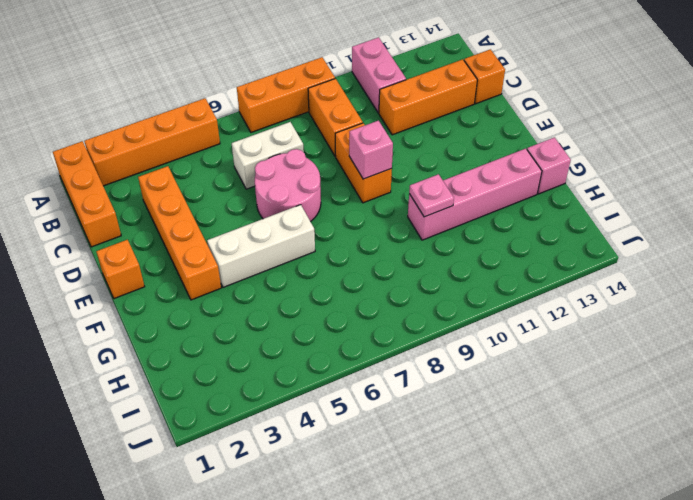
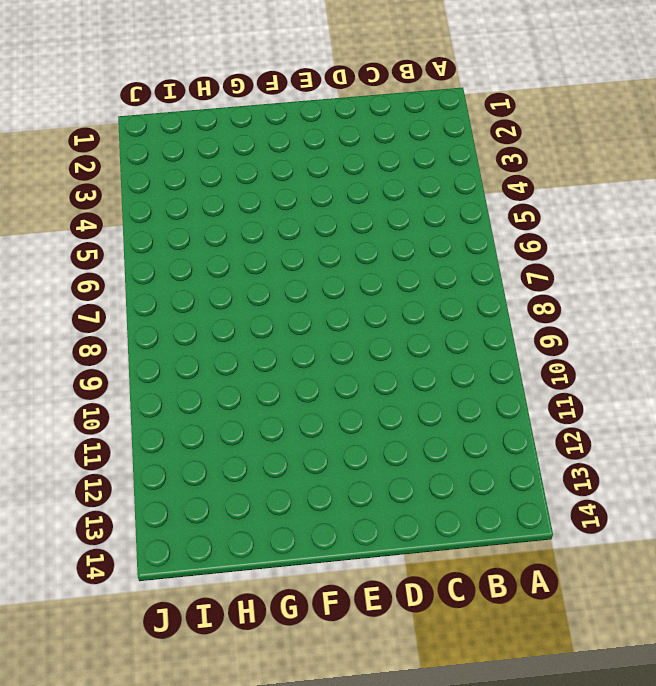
none -> orange 1x3 brick [53,141,121,247]
none -> orange 1x4 brick [84,98,220,186]
none -> orange 1x3 brick [237,57,335,132]

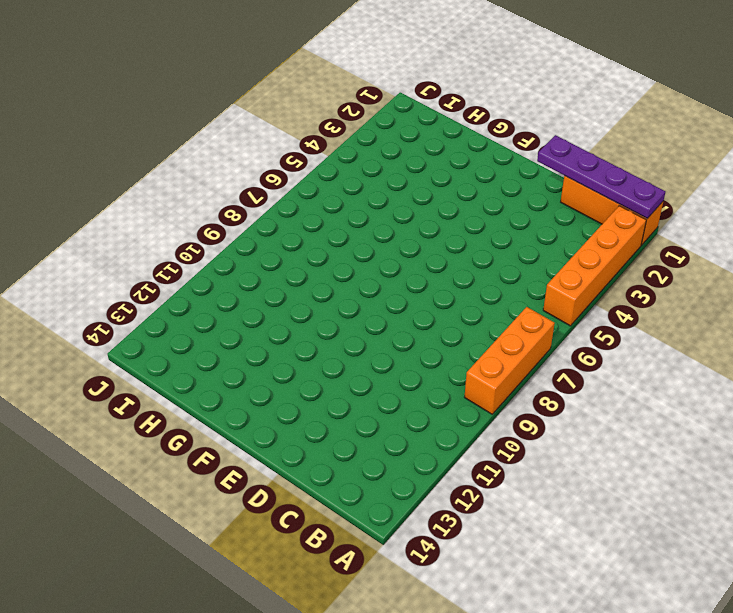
purple 1x4 plate [537,135,665,218] -> none
none -> pink 1x2 brick [352,37,406,113]
none -> orange 1x2 brick [308,79,363,156]
none -> orange 1x4 brick [138,166,221,300]

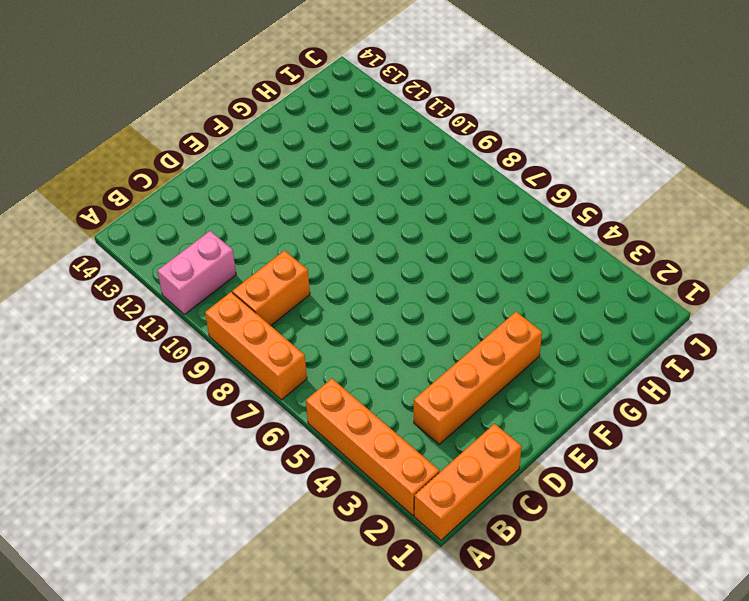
none -> white 1x2 brick [232,122,304,189]
none -> orange 1x3 brick [379,59,477,135]
none -> orange 1x1 brick [464,49,505,104]

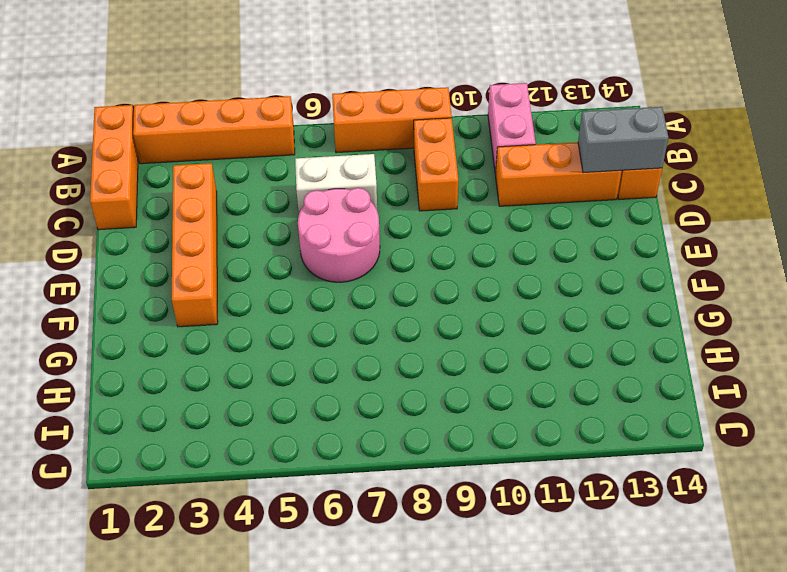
grey 1x2 brick [578,107,668,173] -> none
none -> orange 1x2 brick [335,123,392,203]
none -> orange 1x1 brick [96,240,145,299]
none -> white 1x3 brick [207,205,315,287]

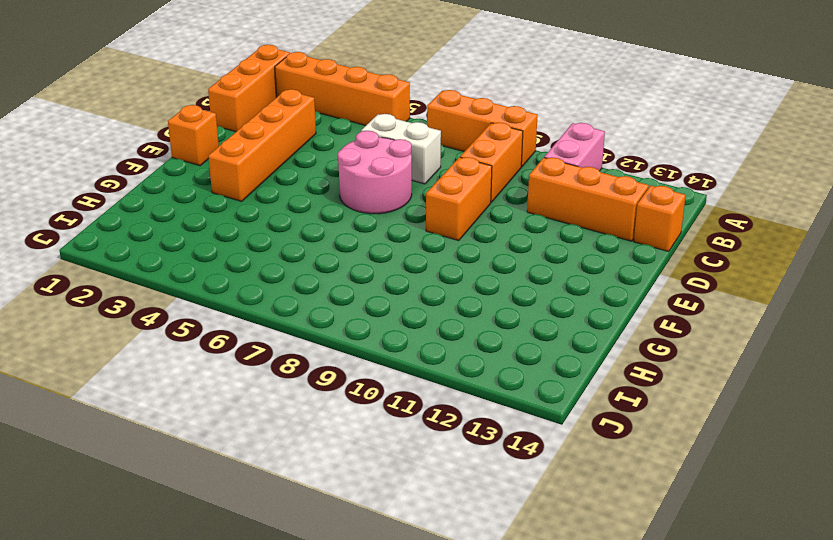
none -> white 1x3 brick [207,205,315,287]
none -> pink 1x4 brick [408,149,542,240]
none -> pink 1x1 brick [527,137,571,194]

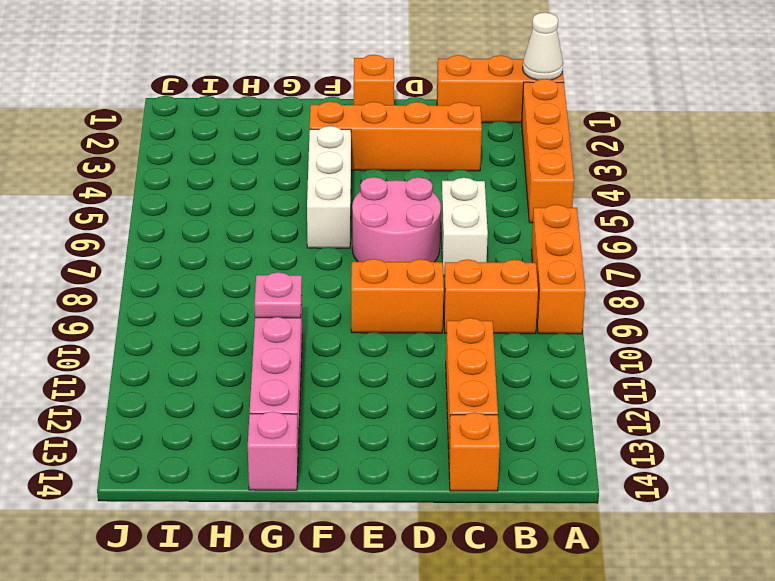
white 1x1 cone [523,13,563,80] -> none
none -> pink 1x2 brick [352,37,406,113]
none -> pink 1x1 brick [349,121,393,179]

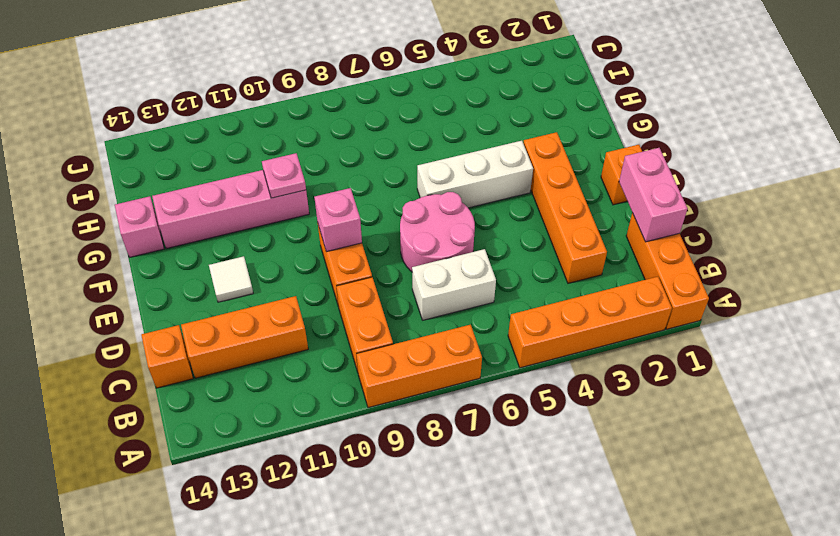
pink 1x2 brick [619,148,688,242] -> pink 1x2 brick moved to [352,37,406,113]
white 1x1 tile [209,256,253,302] -> none

